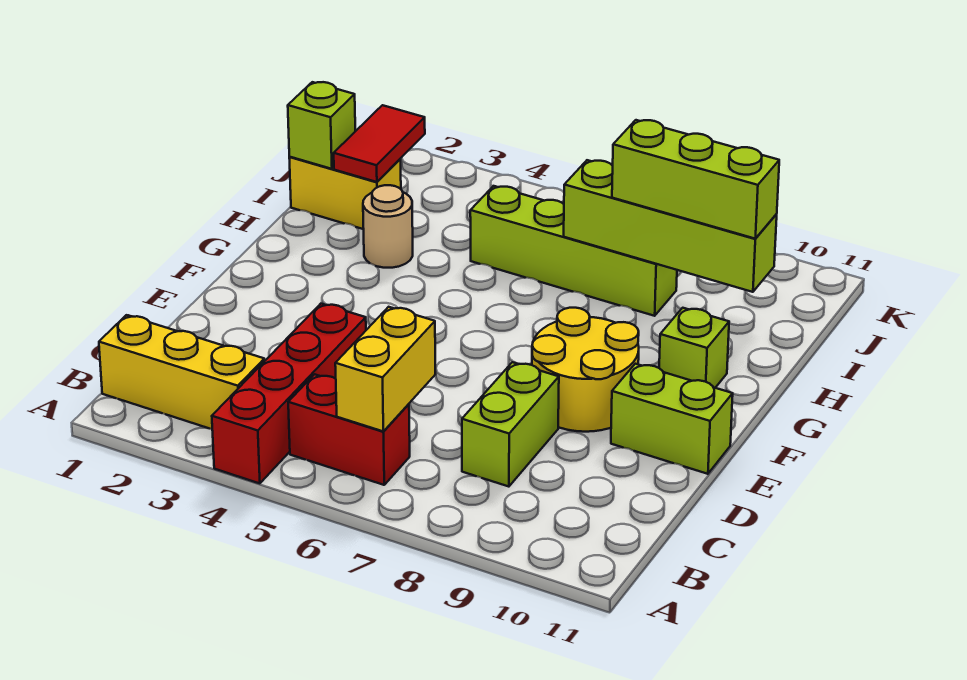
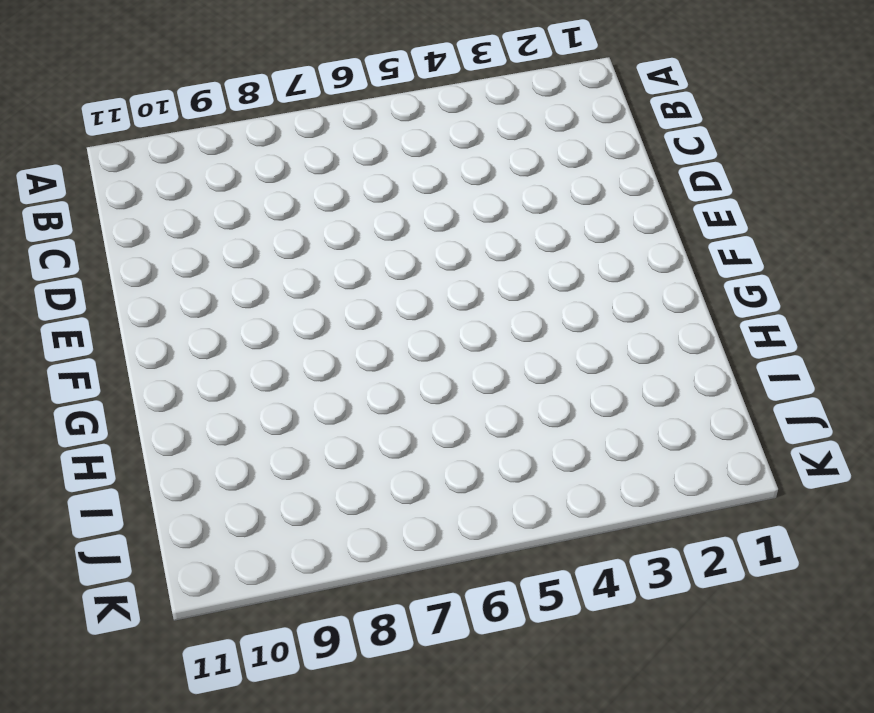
none -> red 1x4 brick [212,304,366,483]
none -> yellow 1x3 brick [99,315,264,429]
none -> red 1x2 brick [288,374,410,485]

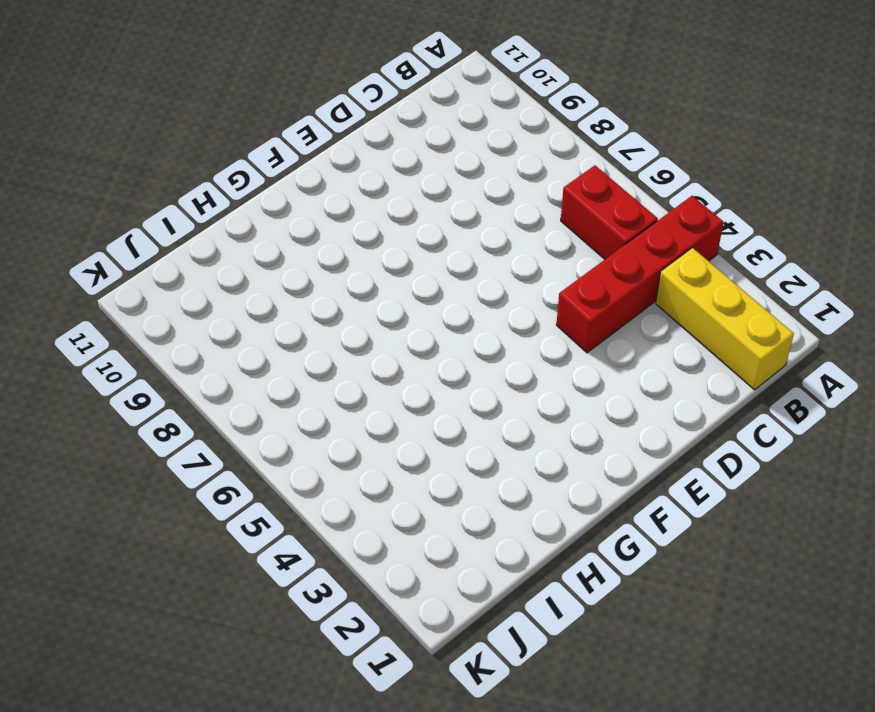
none -> lime 1x2 brick [462,362,559,487]
none -> yellow 2x2 round brick [532,308,639,432]
none -> lime 1x2 brick [611,364,733,474]

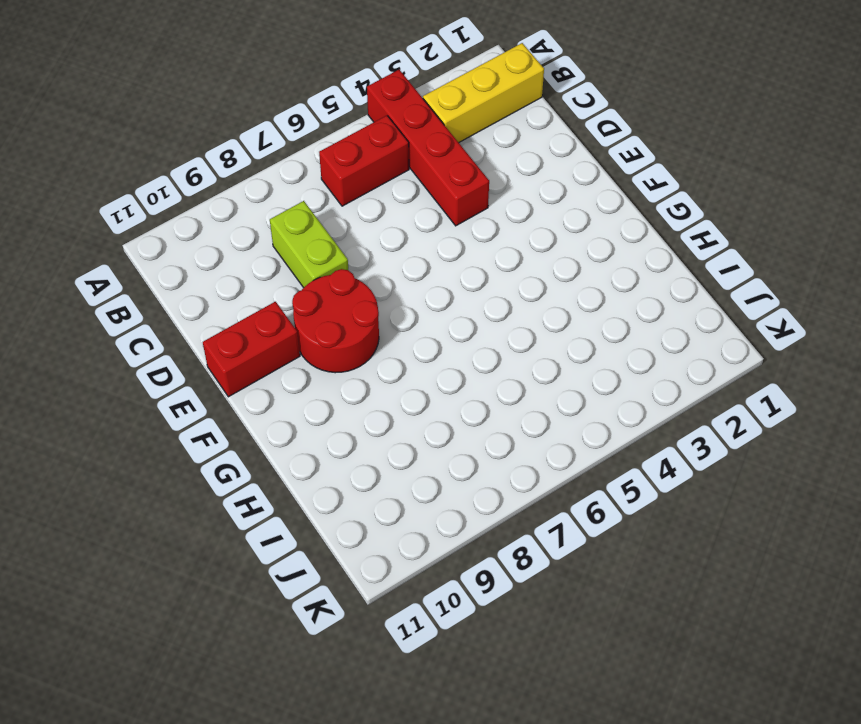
red 2x2 round brick [292,269,379,373] -> yellow 2x2 round brick [532,308,639,432]
red 1x2 brick [203,302,300,397] -> lime 1x2 brick [611,364,733,474]
none -> lime 1x1 brick [659,308,729,388]
none -> tan 1x1 round brick [363,185,413,268]
none -> yellow 1x2 brick [289,157,401,229]

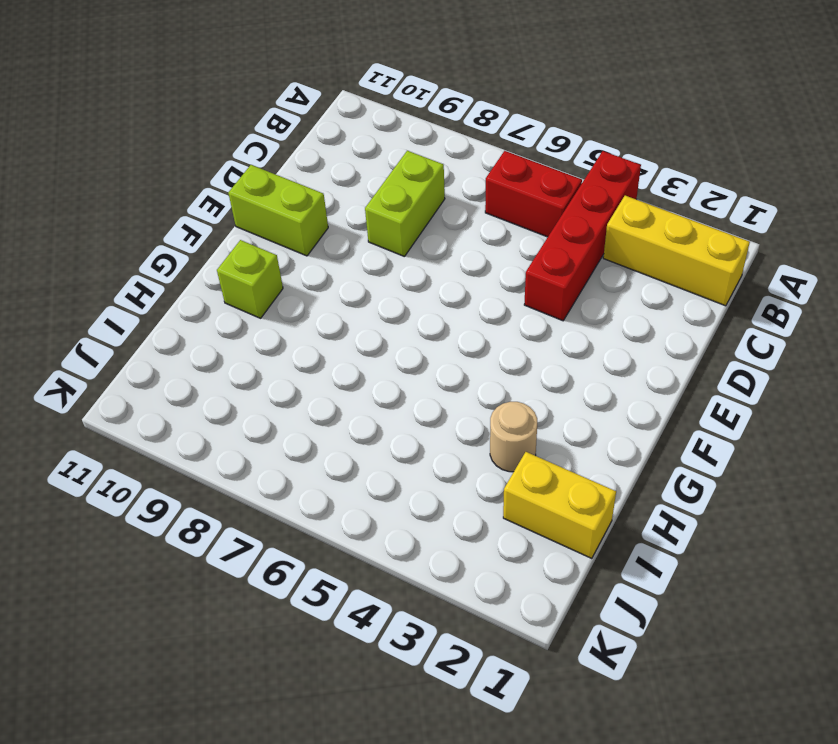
none -> yellow 2x2 round brick [532,308,639,432]
none -> lime 1x4 brick [470,186,677,316]
none -> yellow 1x2 brick [335,307,435,432]

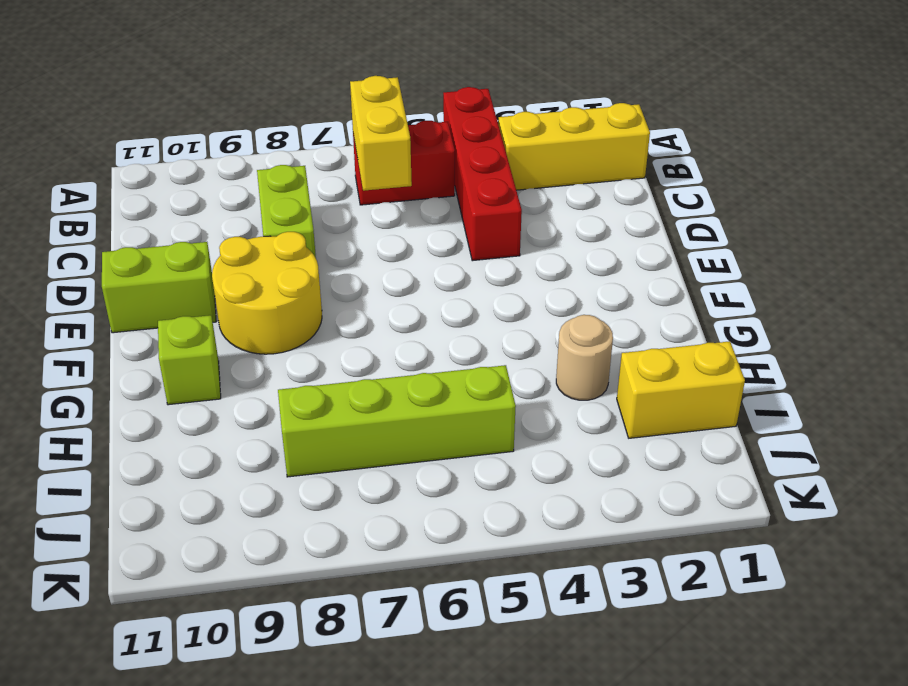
none -> lime 1x1 brick [288,82,355,169]
none -> red 1x2 tile [334,105,425,182]
none -> lime 1x4 brick [564,160,777,292]

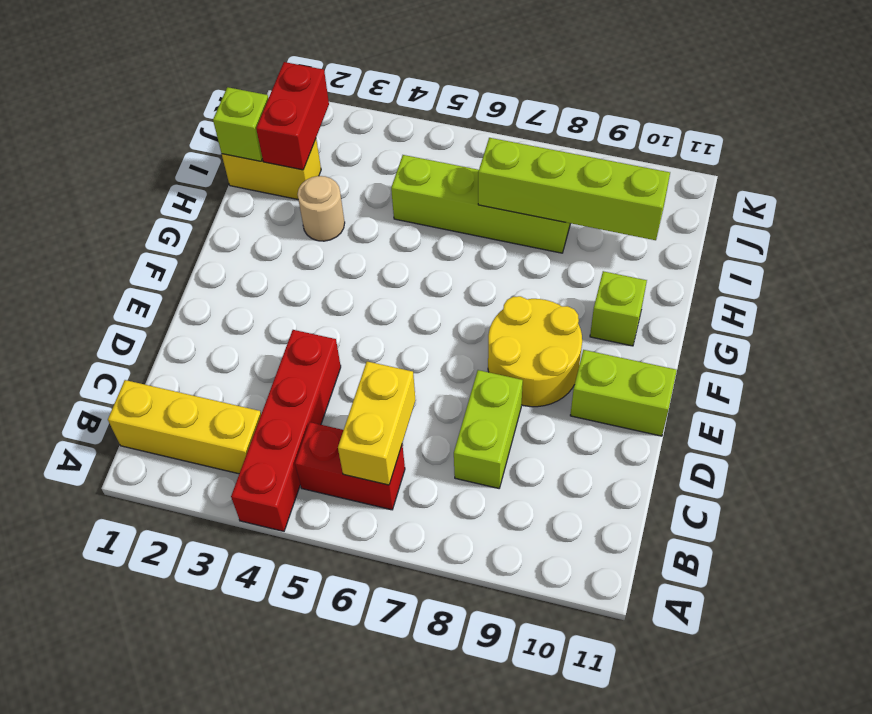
red 1x2 brick [256,62,329,170] -> red 1x2 tile [334,105,425,182]
none -> lime 1x3 brick [612,120,779,239]

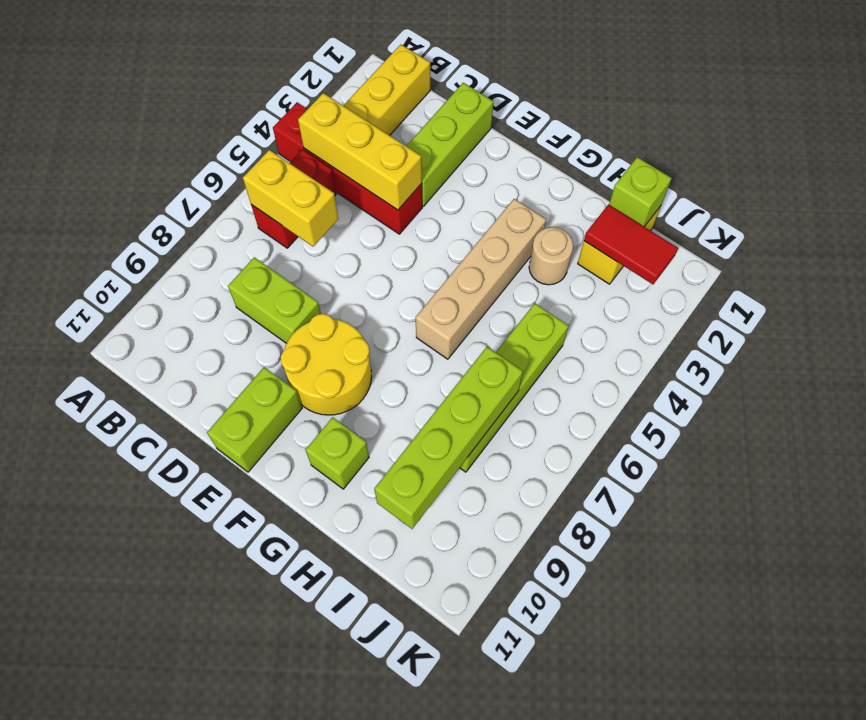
yellow 1x3 brick [298,93,422,210] -> none
lime 1x3 brick [407,83,493,206] -> lime 1x3 brick moved to [612,120,779,239]
tan 1x4 brick [416,199,546,359] -> none

